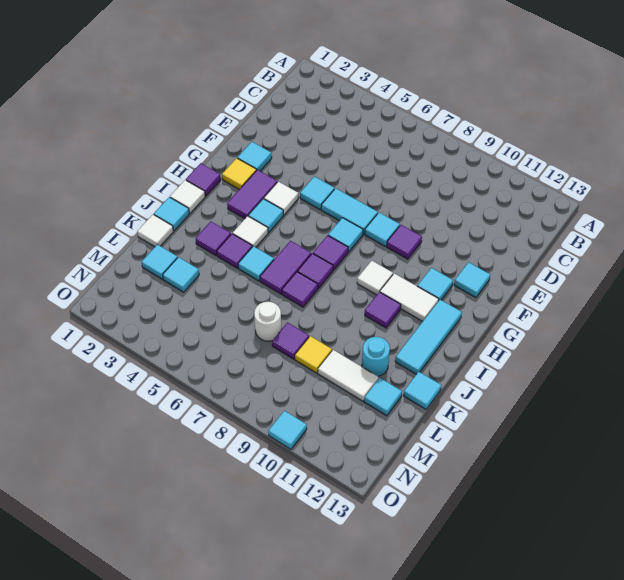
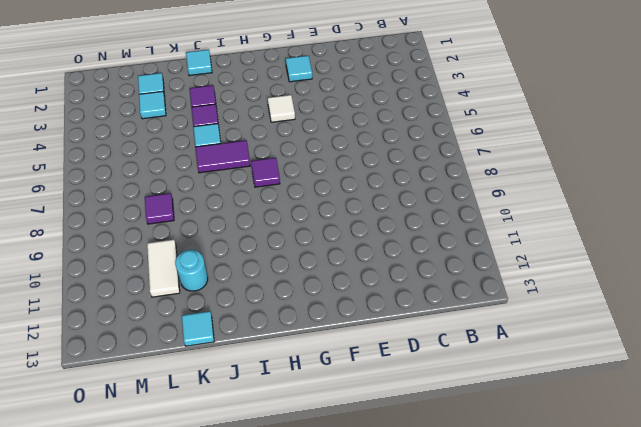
none -> cyan 1x1 tile [300,176,335,209]
none -> cyan 1x2 tile [321,188,378,234]
none -> cyan 1x1 tile [365,213,400,246]
none -> purple 1x1 tile [387,225,422,259]

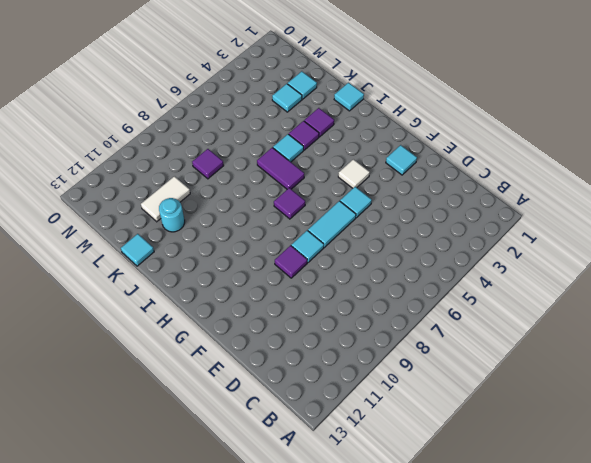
none -> cyan 1x1 tile [454,262,490,297]
none -> yellow 1x1 tile [222,158,256,189]
none -> purple 1x2 tile [227,170,277,219]
none -> cyan 1x1 tile [328,218,363,252]

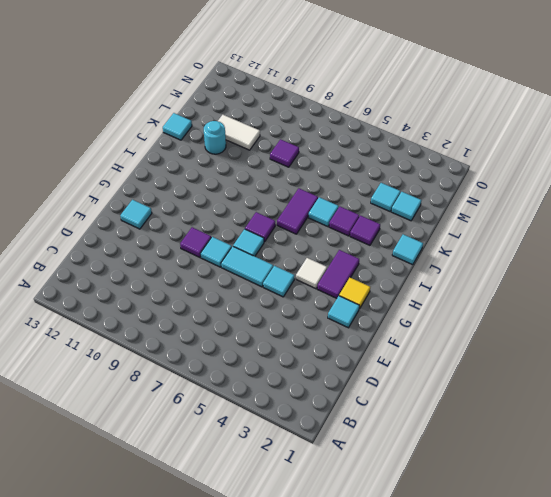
none -> cyan 1x1 tile [417,268,453,300]
none -> purple 1x1 tile [186,163,221,196]
none -> cyan 1x1 tile [248,199,283,232]
none -> white 1x1 tile [357,261,393,295]

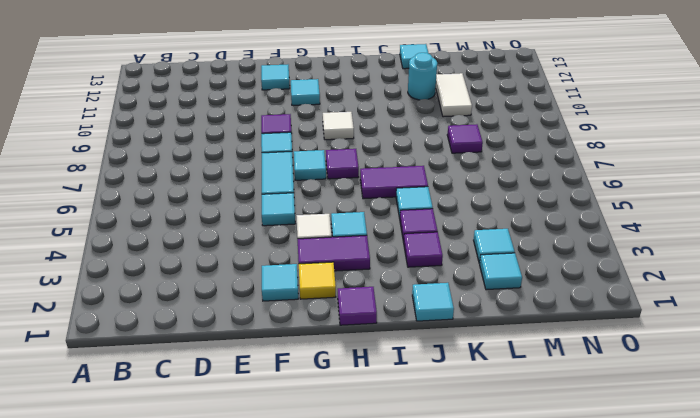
none -> white 1x2 tile [380,273,439,321]
none -> cyan 1x3 tile [395,300,462,374]
none -> white 1x1 tile [170,180,205,213]
none -> white 1x1 tile [233,216,268,247]

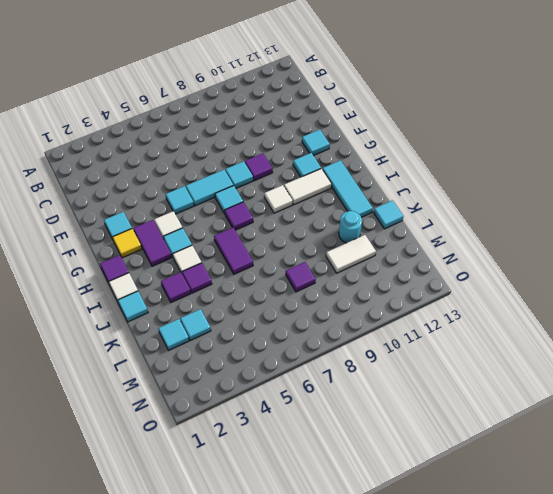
none -> purple 1x1 tile [298,253,333,288]
none -> purple 1x1 tile [365,292,401,328]
none -> cyan 1x1 tile [238,246,274,281]
none -> purple 1x1 tile [282,272,318,307]

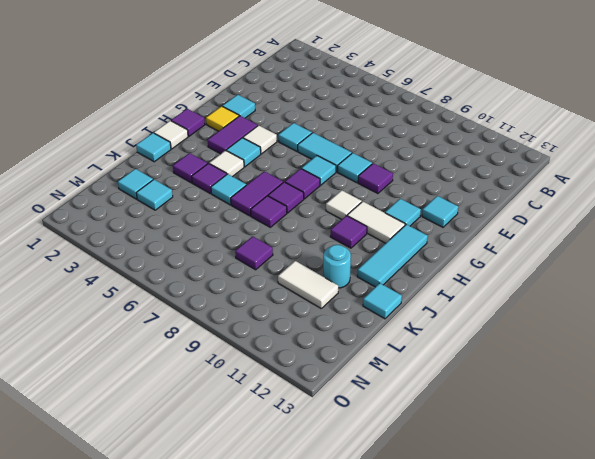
none -> white 1x1 tile [137,215,173,247]
none -> white 1x1 round brick [254,302,281,341]
none -> yellow 1x1 tile [295,336,332,373]
none -> cyan 1x1 tile [364,378,402,416]

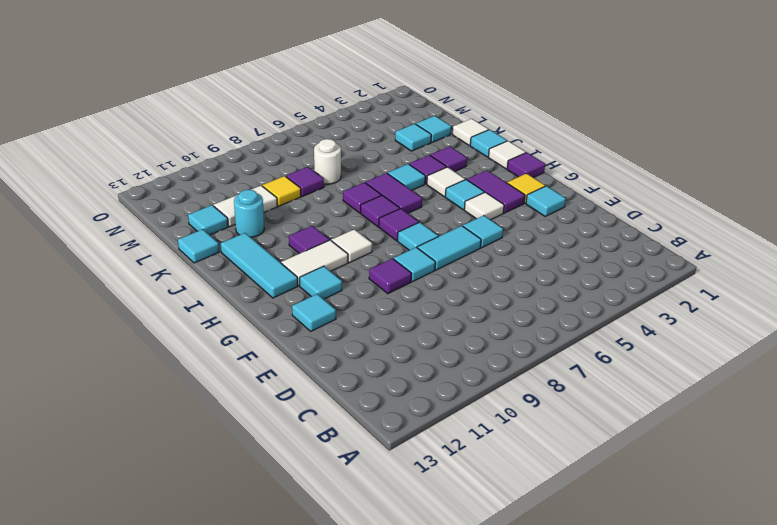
none -> cyan 1x1 tile [268,411,307,449]

